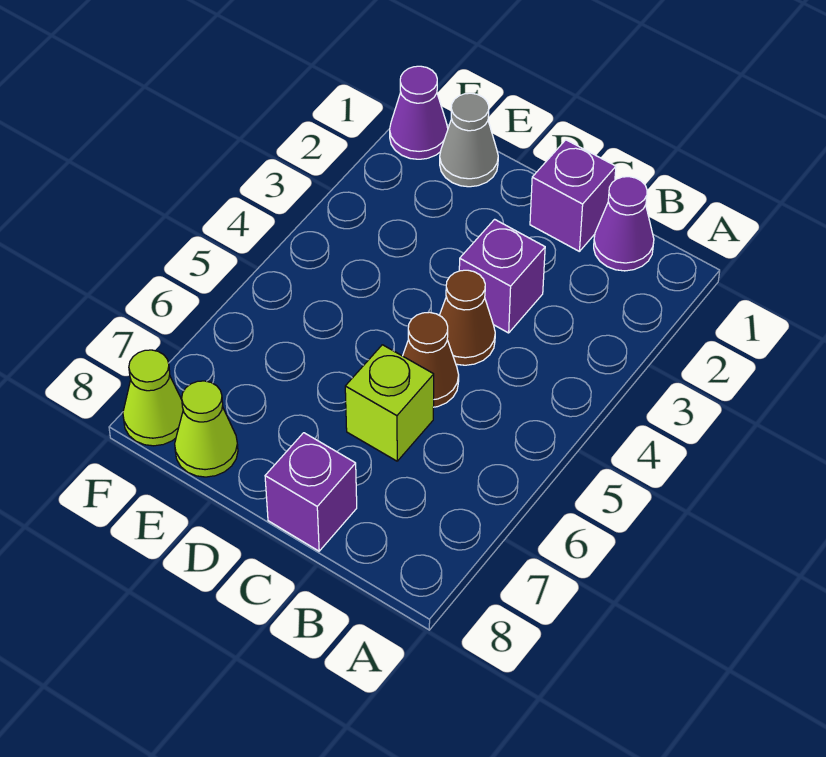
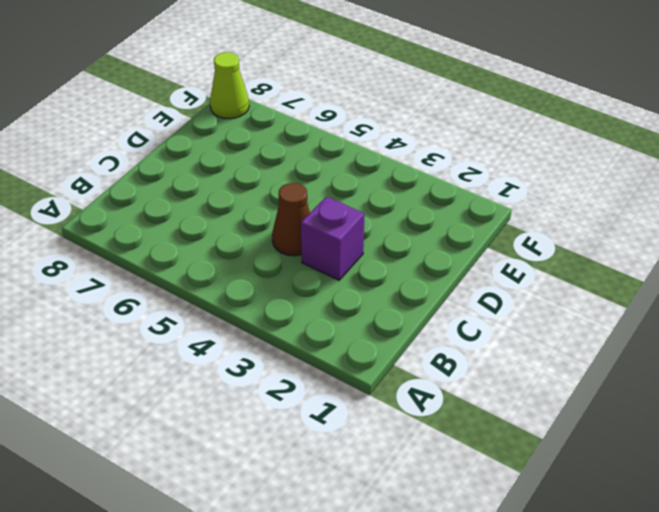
none -> purple 1x1 cone [594,177,654,271]
none -> purple 1x1 brick [530,140,616,251]

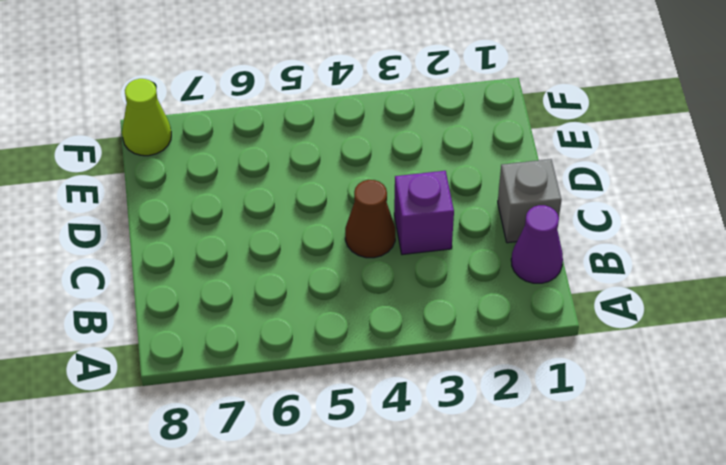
grey 1x1 brick [498,159,561,243] -> purple 1x1 brick [530,140,616,251]
none -> brown 1x1 cone [403,312,459,407]
none -> lime 1x1 brick [345,345,434,461]

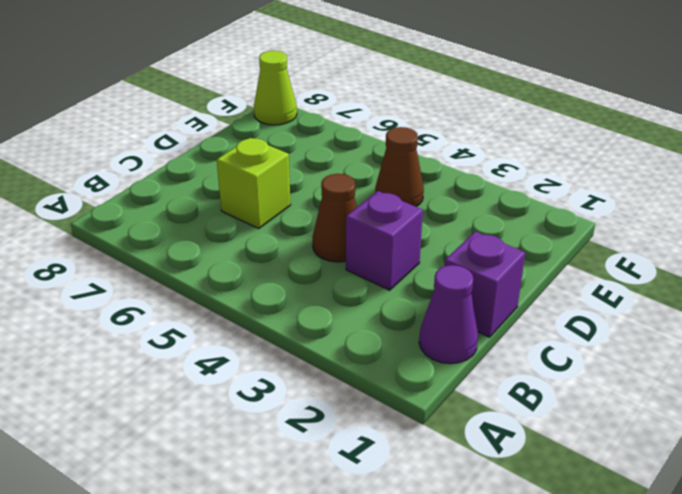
brown 1x1 cone [375,127,424,207] -> brown 1x1 cone moved to [403,312,459,407]
none -> purple 1x1 brick [265,433,357,551]
none -> grey 1x1 cone [440,93,498,187]

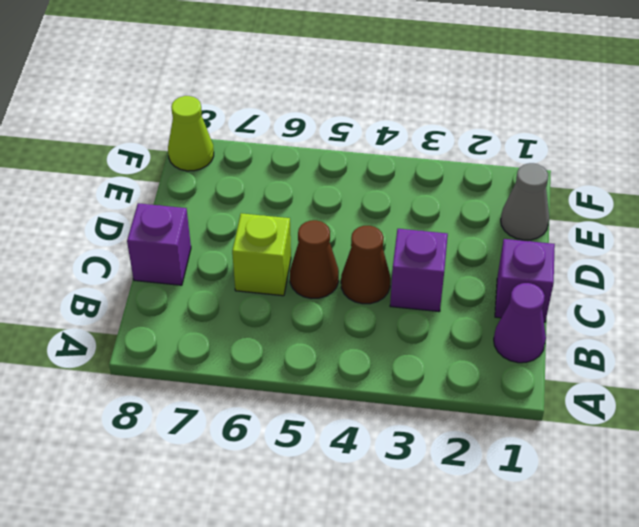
none -> lime 1x1 cone [175,381,238,477]
none -> purple 1x1 cone [390,66,448,159]

